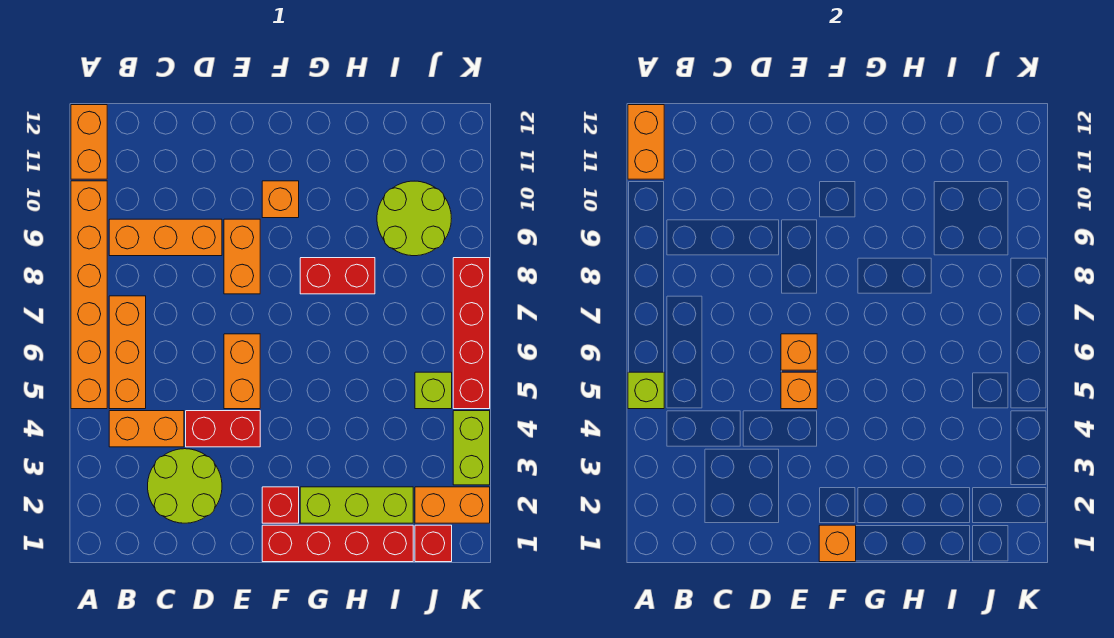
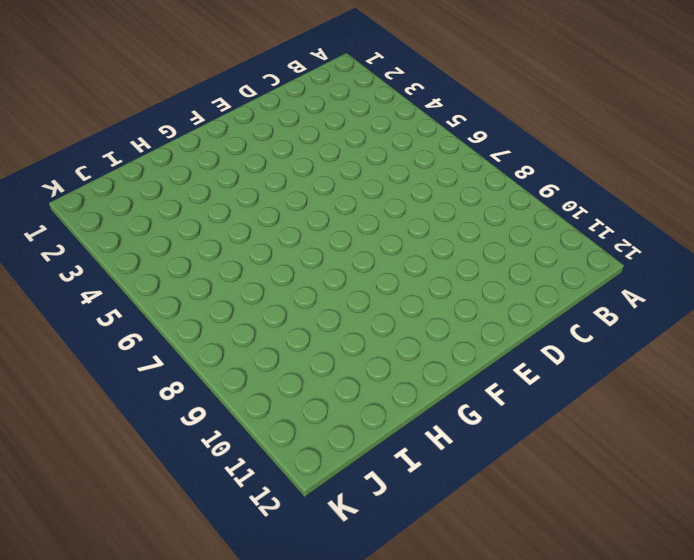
none -> orange 1x6 brick [71,181,107,409]
none -> orange 1x2 brick [71,105,107,179]
none -> orange 1x2 brick [109,411,184,447]

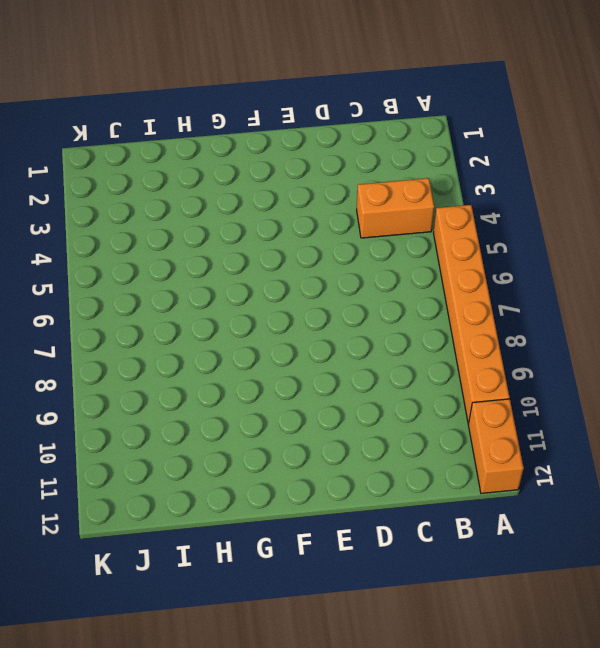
none -> orange 1x3 brick [109,296,146,409]
none -> orange 1x3 brick [109,219,222,256]
none -> lime 2x2 round brick [148,449,222,523]

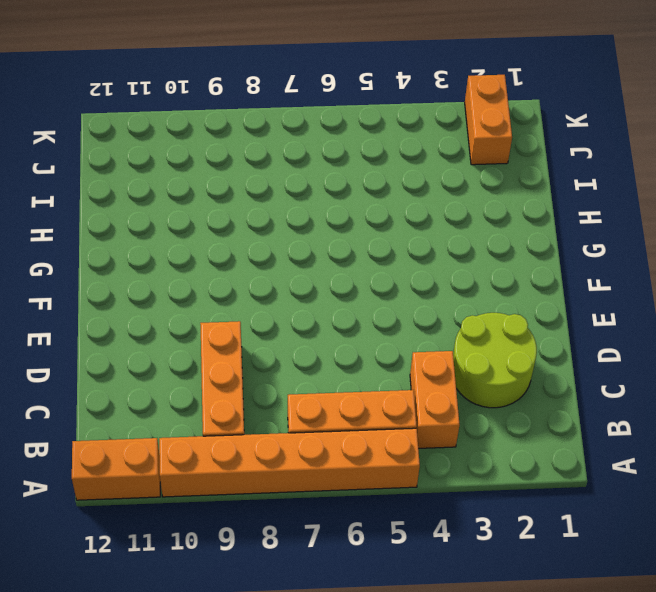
none -> red 1x2 brick [186,411,260,447]
none -> orange 1x2 brick [224,334,260,409]
none -> orange 1x2 brick [224,219,260,294]

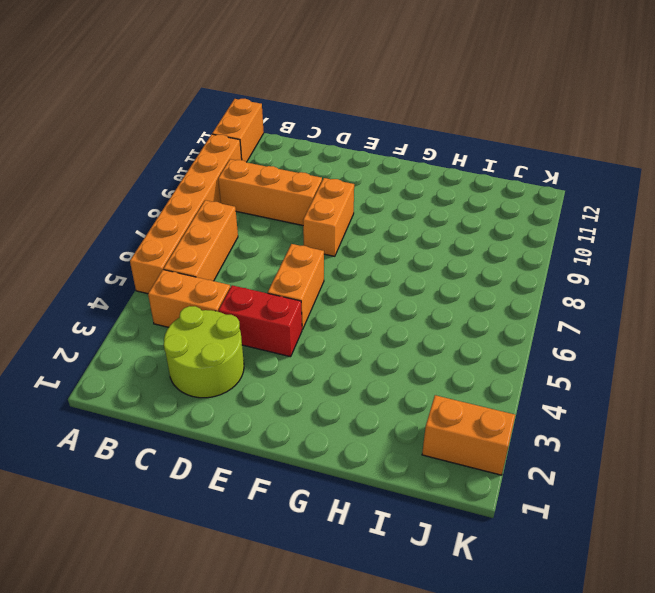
none -> red 1x4 brick [262,525,413,562]
none -> red 1x1 brick [262,487,299,523]
none -> orange 1x1 brick [262,181,299,218]

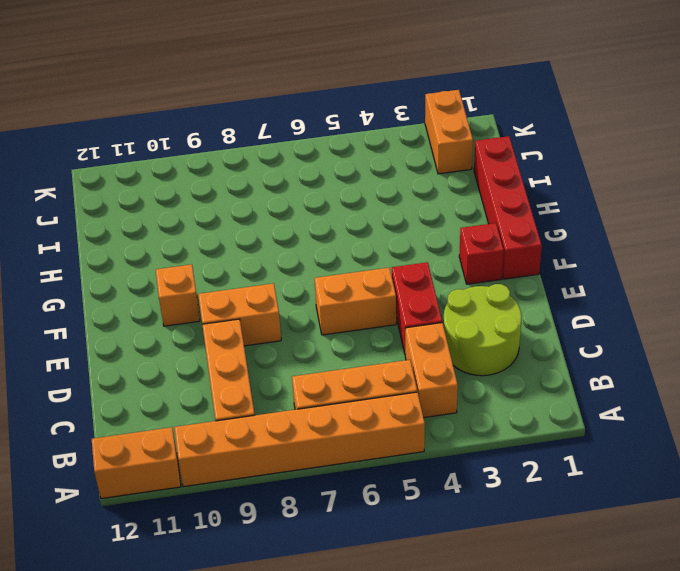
none -> lime 1x3 brick [300,487,413,523]
none -> red 1x2 brick [300,258,375,294]
none -> lime 2x2 round brick [377,181,451,256]

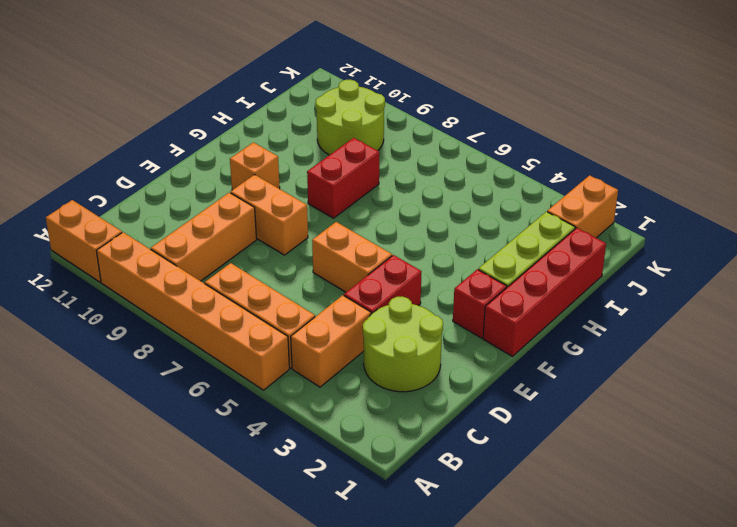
none -> red 1x1 brick [415,525,452,562]
none -> lime 1x1 brick [415,372,452,409]
none -> lime 1x2 brick [453,411,490,485]

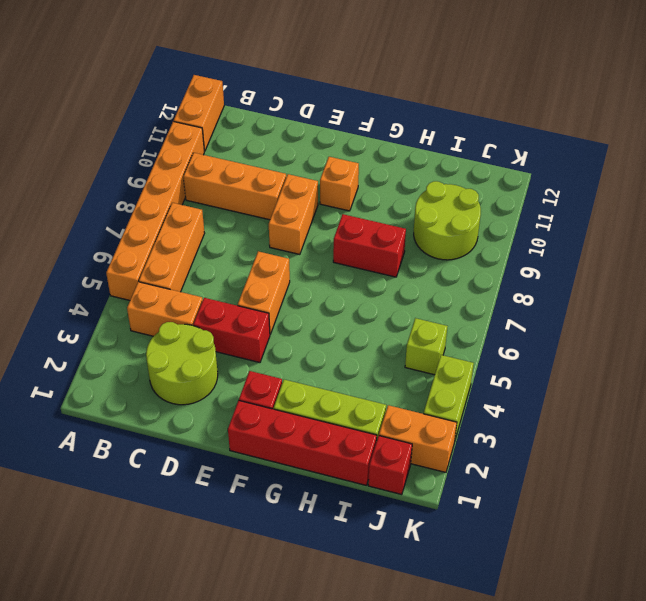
none -> red 1x4 brick [453,258,490,409]
none -> lime 1x1 brick [628,372,664,409]
none -> orange 1x2 brick [628,105,664,179]

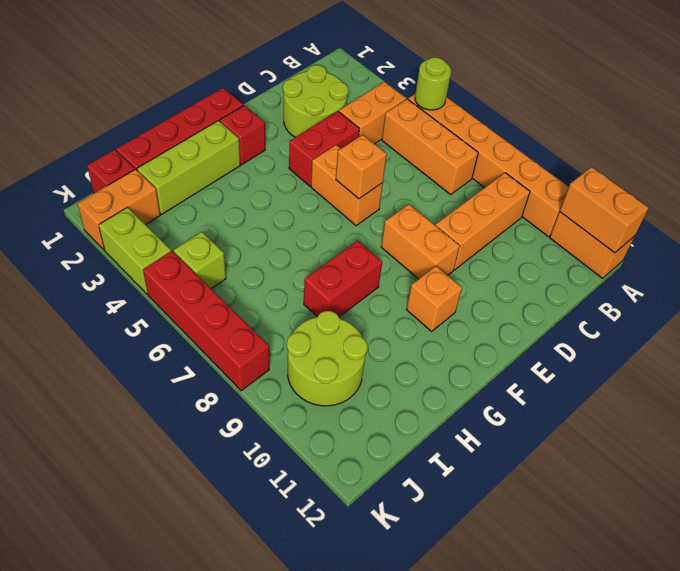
lime 1x1 round brick [415,57,451,110] -> lime 1x1 brick [628,372,664,409]
none -> orange 1x1 brick [781,372,817,409]
none -> orange 1x1 brick [819,525,856,562]

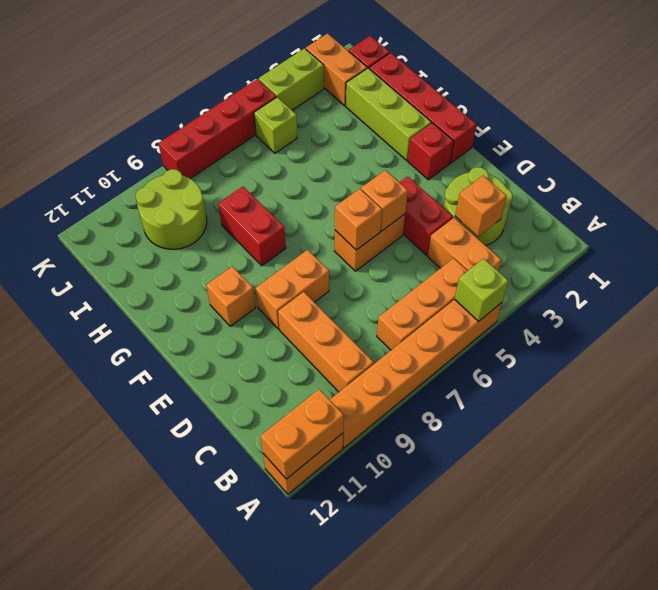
orange 1x1 brick [455,176,507,236] -> orange 1x1 brick moved to [819,525,856,562]

